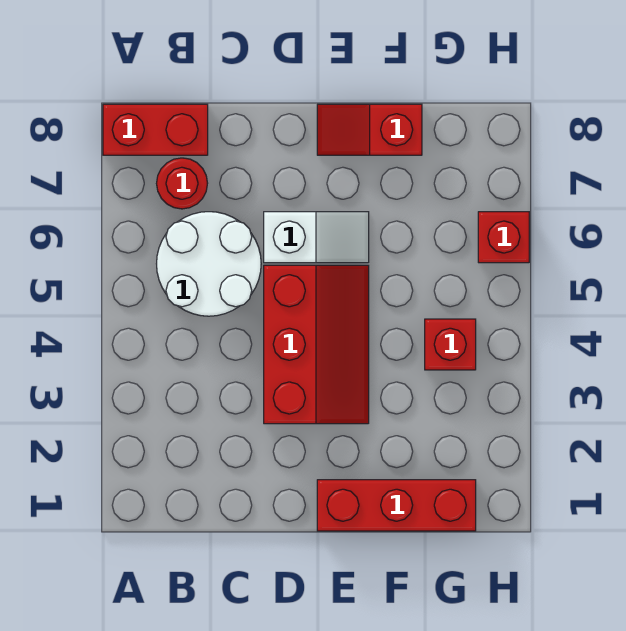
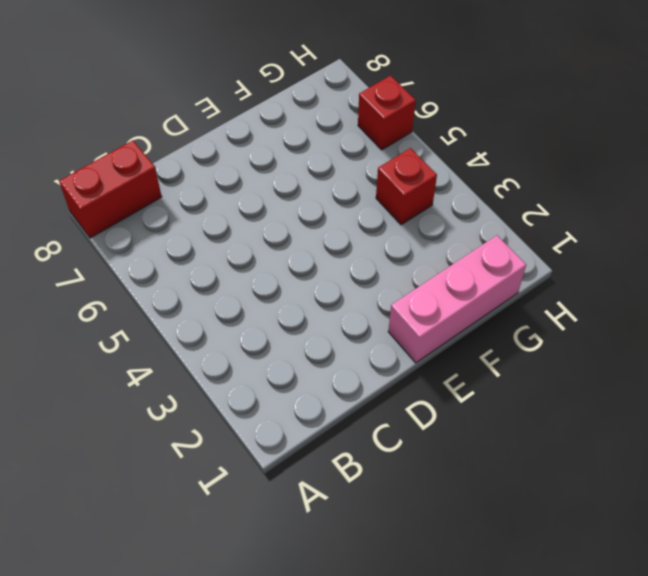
pink 1x3 brick [388,235,526,363] -> red 1x3 brick [317,480,476,531]
none -> white 2x2 round brick [157,212,261,316]
none -> red 1x1 round brick [157,158,208,209]

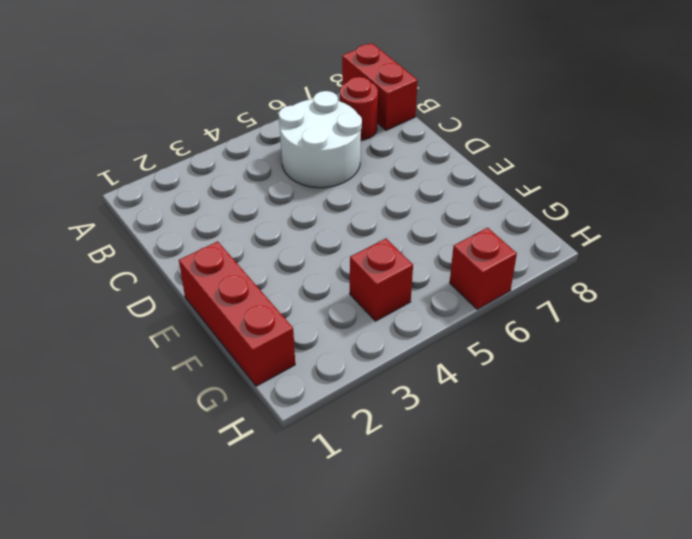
none -> red 2x3 slope [264,265,369,424]
none -> white 1x2 slope [264,212,369,263]

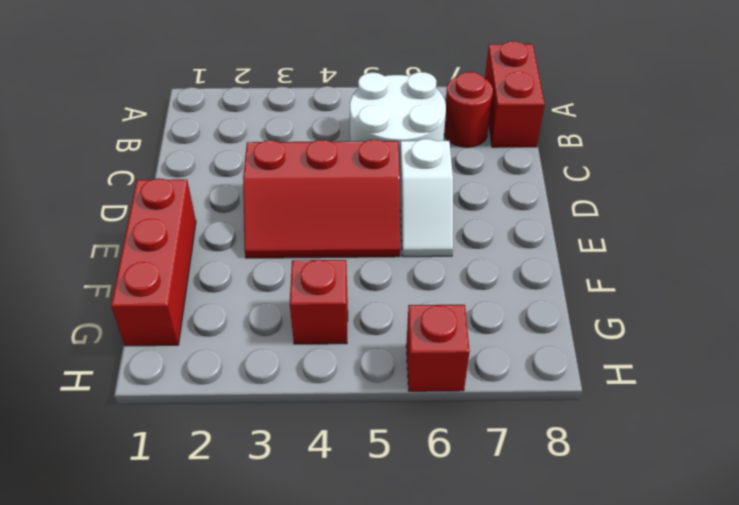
none -> red 1x2 slope [317,104,422,155]

